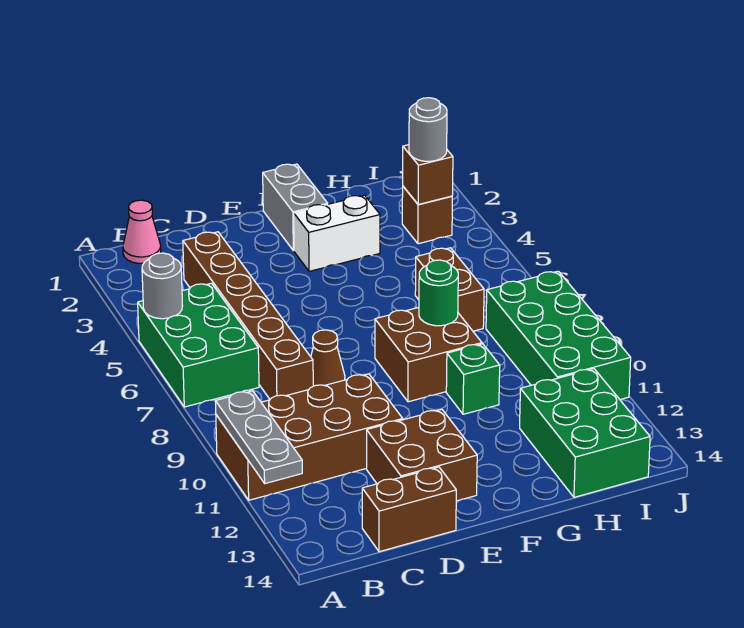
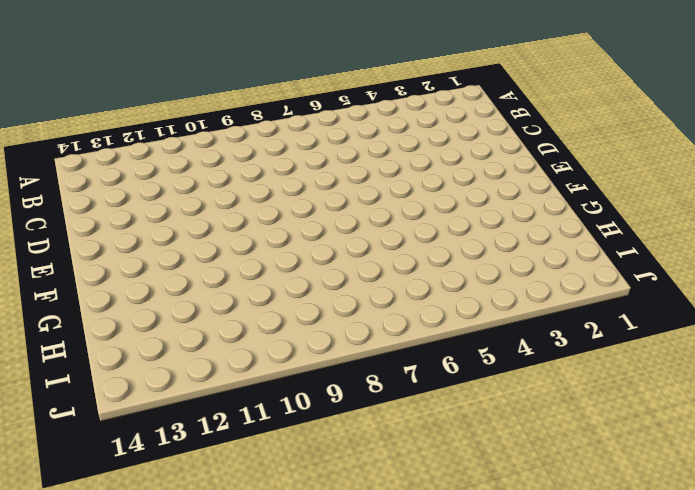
none -> green 2x3 brick [138,283,259,407]
none -> brown 2x4 brick [216,374,403,500]
none -> pink 1x1 cone [123,200,161,263]

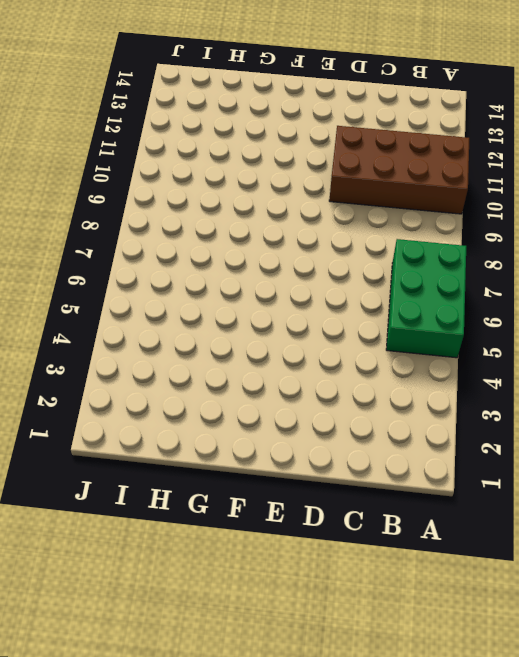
none -> pink 1x1 cone [123,200,161,263]
none -> brown 1x6 brick [183,232,313,399]
none -> brown 1x2 brick [362,467,456,552]

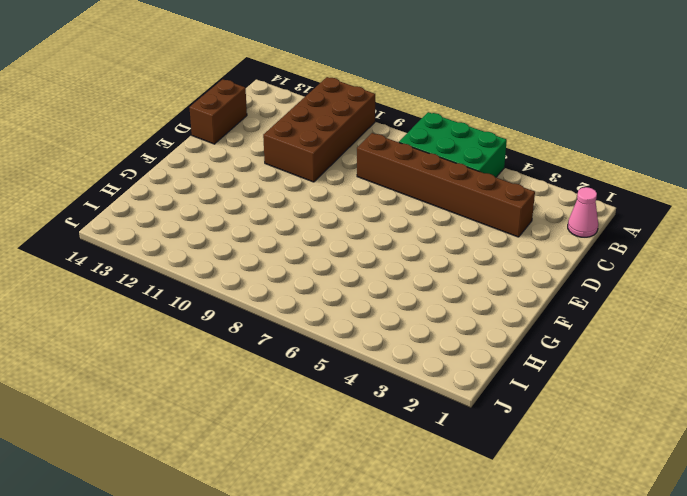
none -> brown 1x1 cone [311,330,345,386]
none -> brown 2x2 brick [367,409,477,501]
none -> grey 1x2 brick [263,164,328,251]

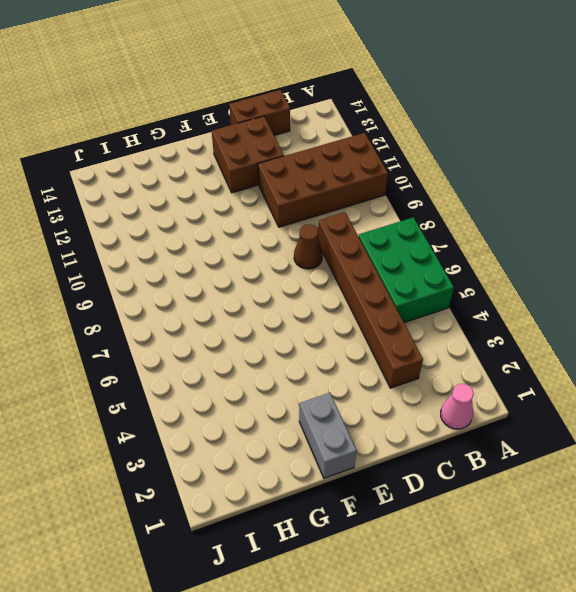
none -> white 1x2 brick [294,195,380,271]
none -> brown 2x2 brick [375,307,482,402]
none -> green 1x1 brick [446,344,500,414]

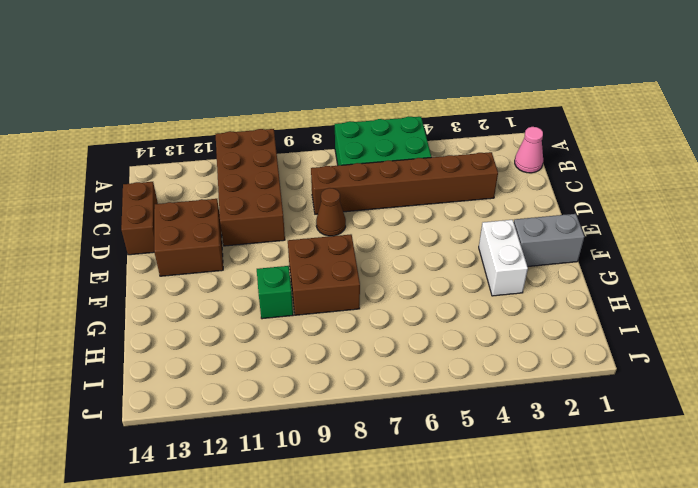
none -> brown 1x2 brick [415,248,484,331]
none -> green 2x3 brick [520,369,650,497]
none -> brown 1x1 brick [402,187,452,244]

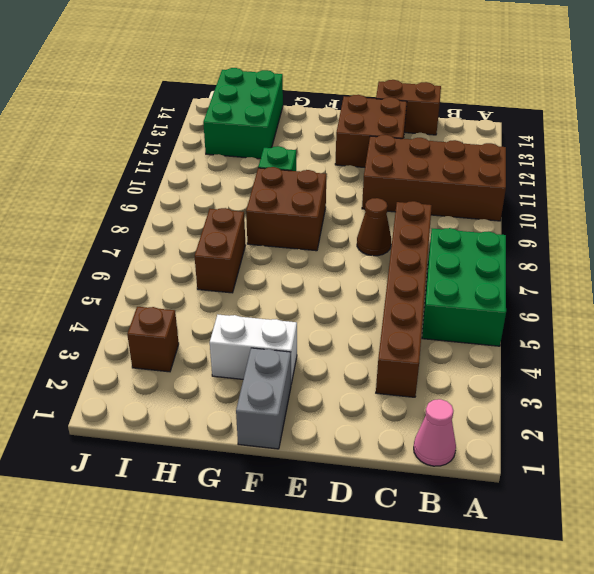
none -> green 2x4 brick [486,271,631,399]
none -> grey 1x1 round brick [142,253,182,319]
none -> grey 1x3 plate [215,391,302,483]

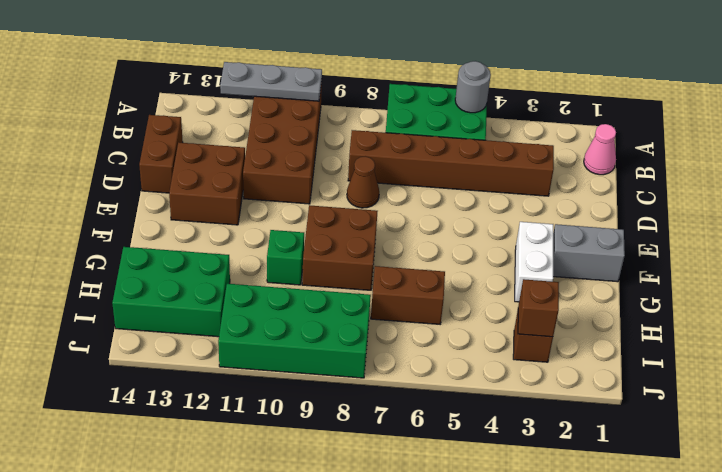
none -> green 1x1 round brick [419,260,458,326]
none -> grey 1x1 round brick [409,98,447,161]

